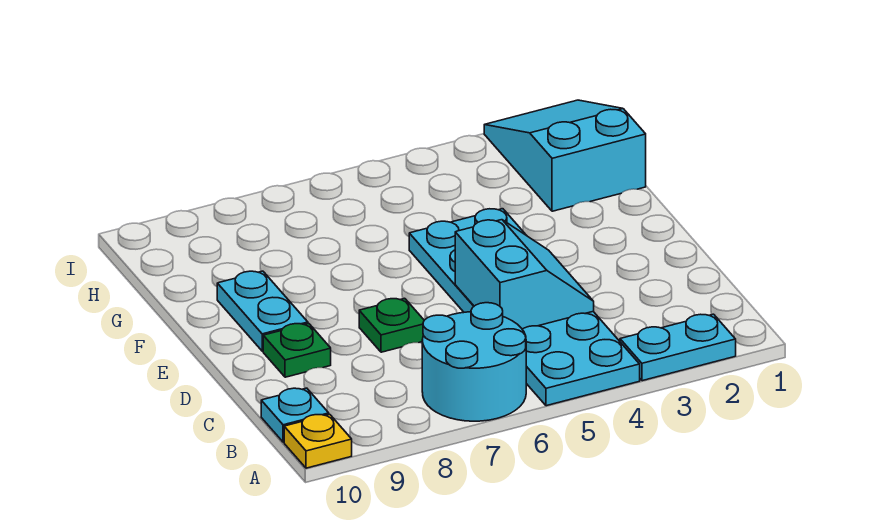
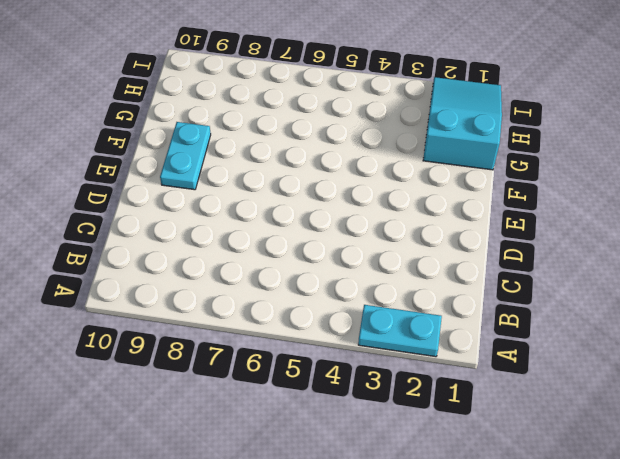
none -> cyan 2x6 plate [409,209,640,406]
none -> cyan 2x2 round brick [422,303,526,421]

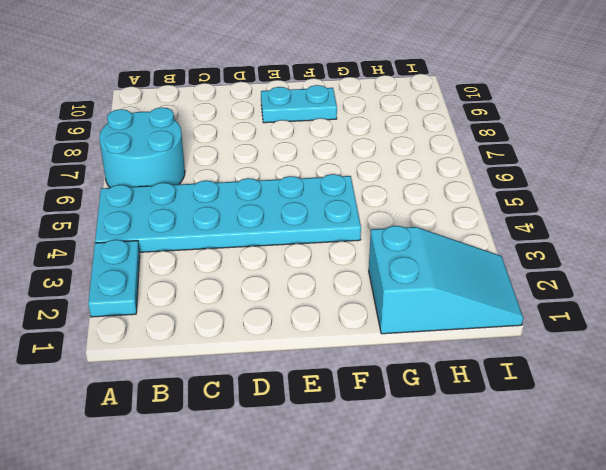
none -> yellow 1x1 plate [284,414,352,468]
none -> cyan 1x1 plate [261,388,329,442]

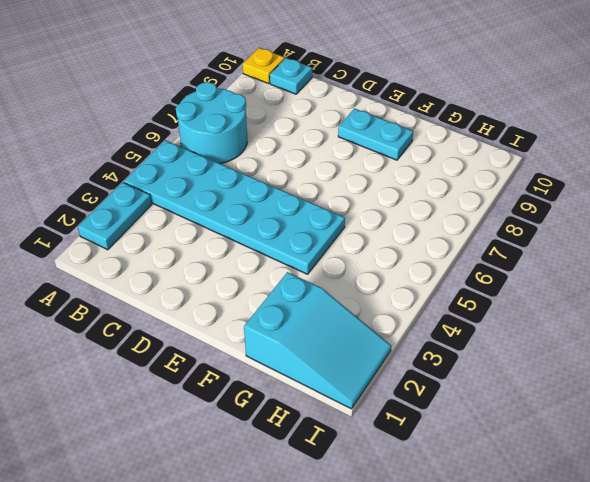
none -> green 1x1 plate [359,298,424,352]
none -> green 1x1 plate [263,323,331,377]

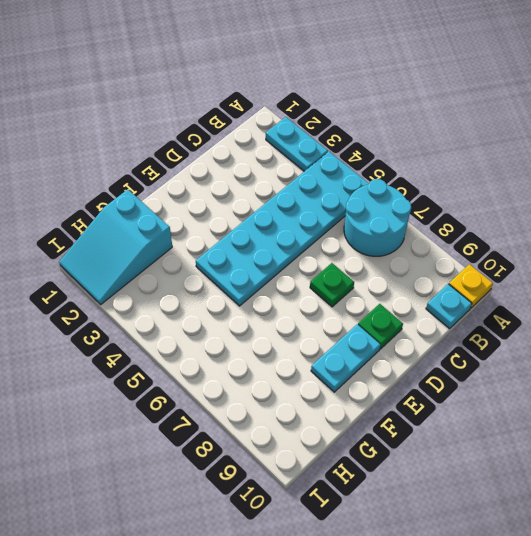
none -> cyan 2x2 slope [455,220,594,329]

